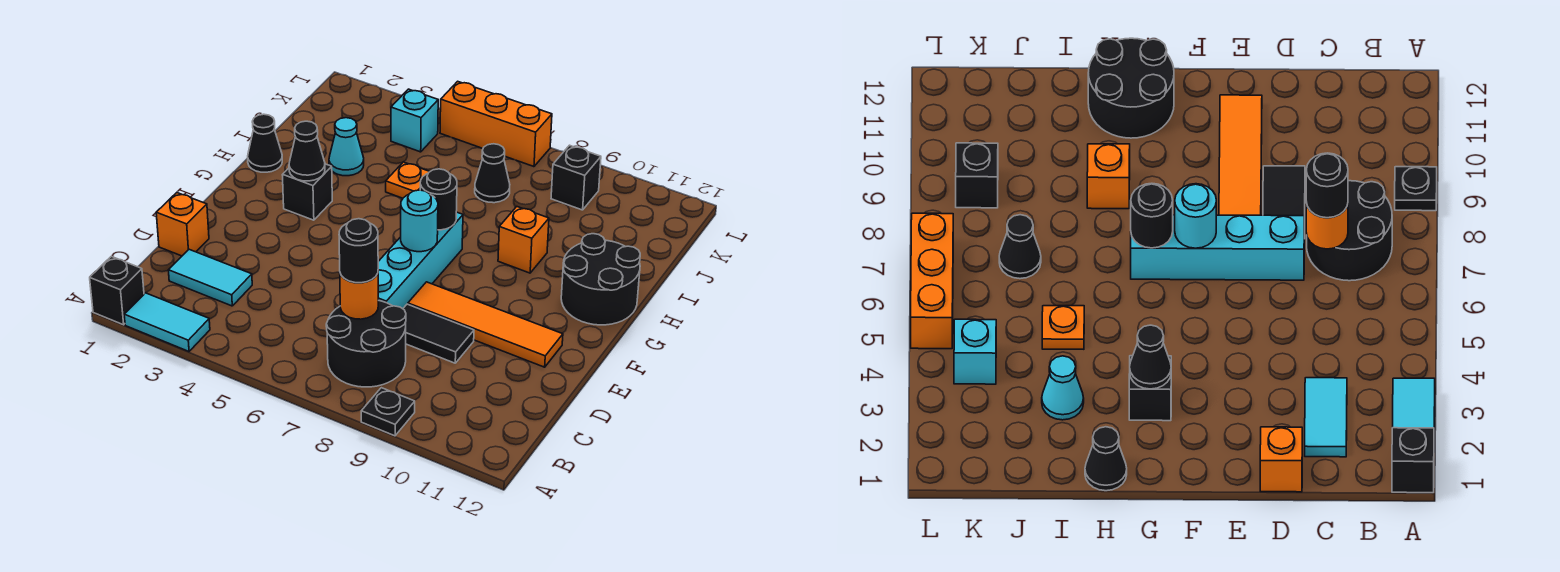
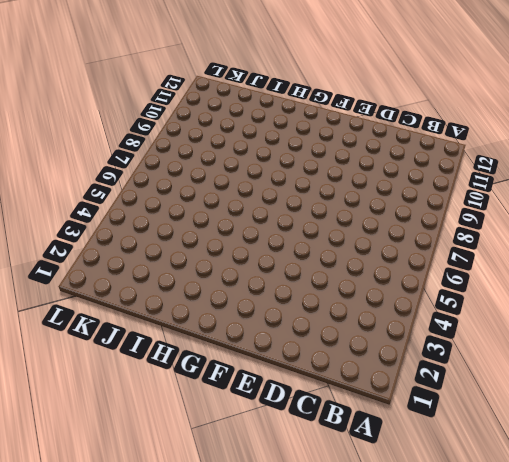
none -> black 1x1 brick [90,256,144,325]
none -> cyan 1x2 tile [124,293,210,351]
none -> black 1x1 plate [361,388,415,436]

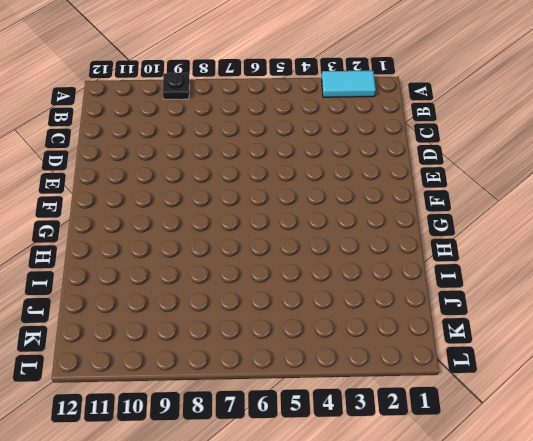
none -> black 1x1 brick [90,256,144,325]
none -> black 2x2 round brick [326,300,406,387]
none -> cyan 1x2 tile [168,249,252,306]

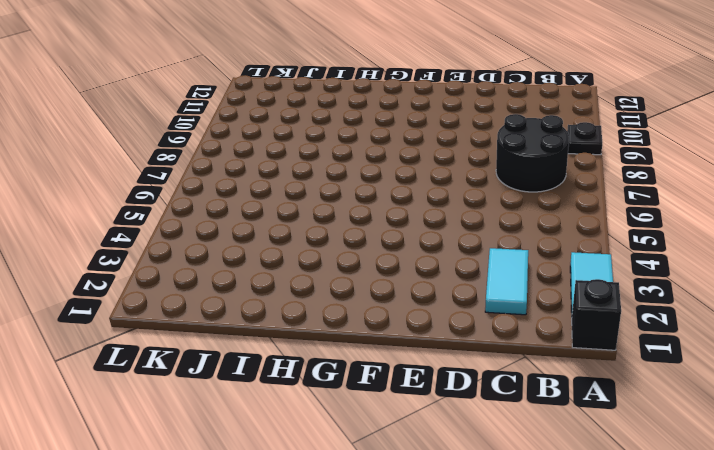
none -> orange 1x1 brick [156,193,209,256]
none -> cyan 1x4 brick [378,212,463,309]
none -> black 1x2 tile [403,304,474,363]

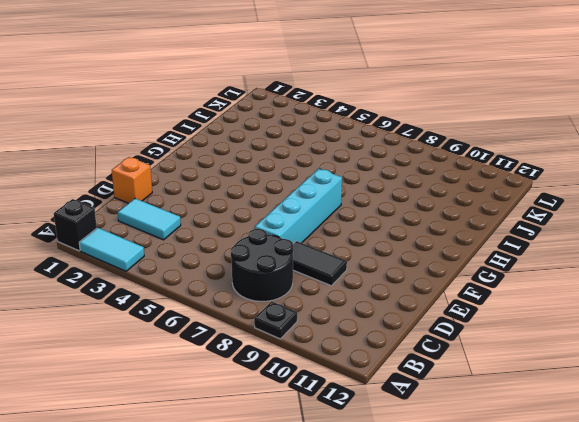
none -> orange 1x4 tile [408,282,563,367]
none -> black 1x1 brick [282,164,332,220]
none -> black 2x2 round brick [561,234,640,325]

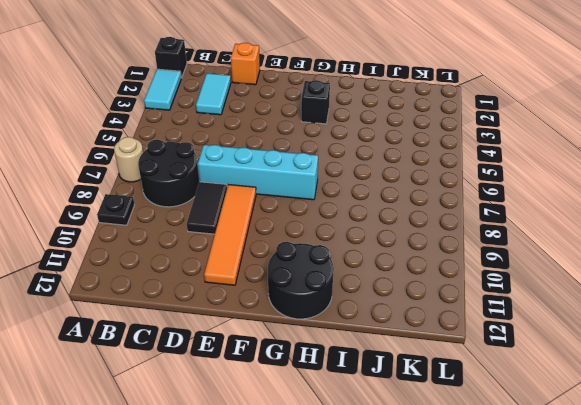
tan 1x1 round brick [114,137,143,182] -> none
none -> black 1x1 cone [248,114,282,172]
none -> orange 1x1 brick [498,207,549,273]
none -> cyan 1x1 cone [329,118,364,176]

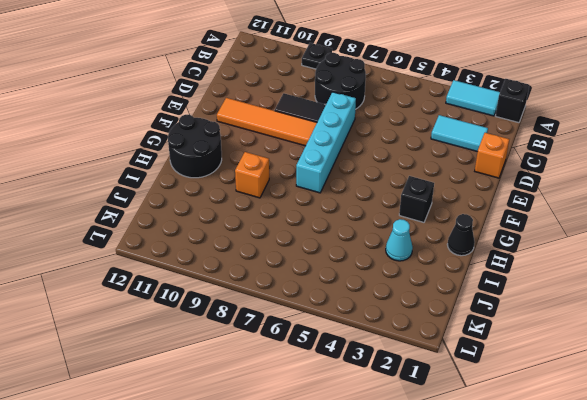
none -> orange 1x1 plate [386,162,430,198]
none -> black 1x1 cone [475,144,510,203]
none -> cyan 1x1 brick [391,89,438,152]

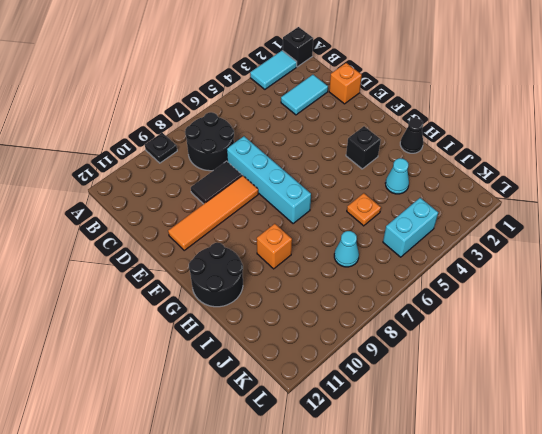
cyan 1x1 cone [334,231,359,267] -> black 1x1 cone [475,144,510,203]
cyan 1x2 brick [383,198,438,257] -> cyan 1x1 brick [391,89,438,152]
none -> black 1x1 brick [551,145,601,210]
none -> orange 1x3 brick [440,81,552,167]
none -> orange 1x1 round brick [340,274,378,319]

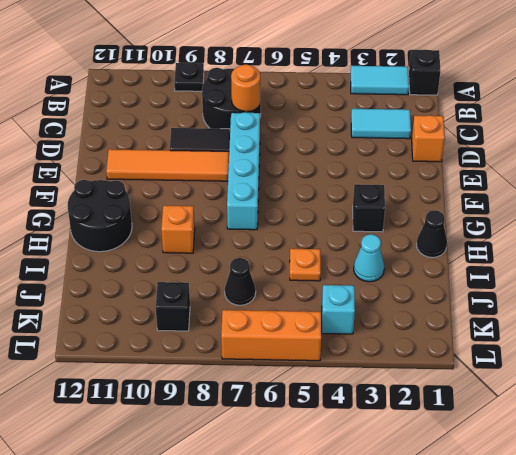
none -> cyan 1x1 round brick [401,190,438,252]
none -> black 1x1 cone [289,121,325,181]
none -> black 1x1 round brick [420,169,457,230]

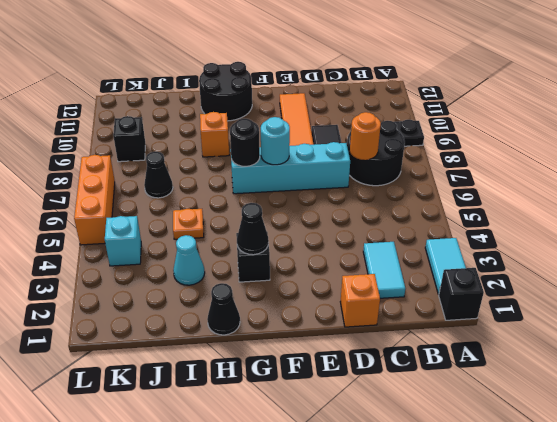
none -> black 1x1 round brick [339,219,378,283]

